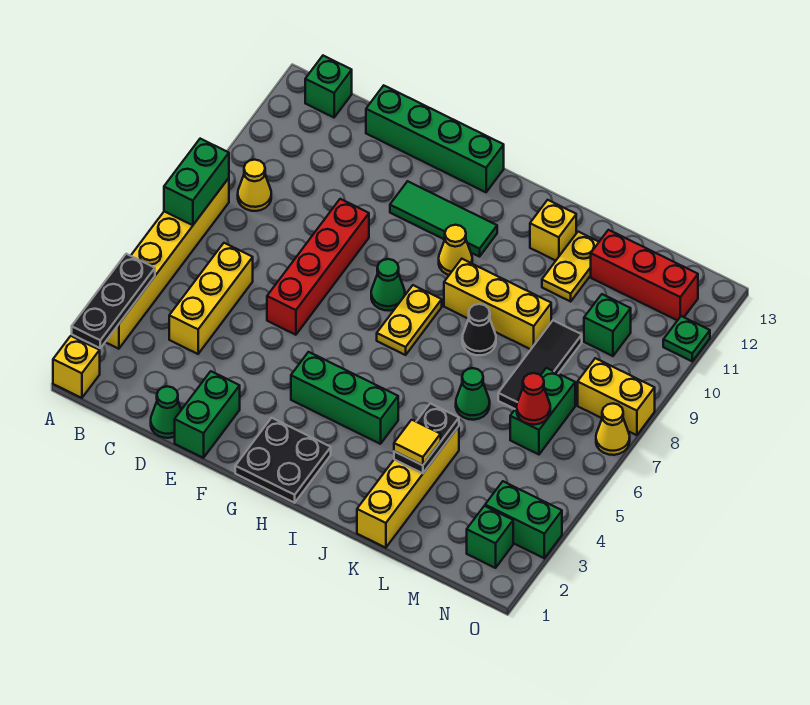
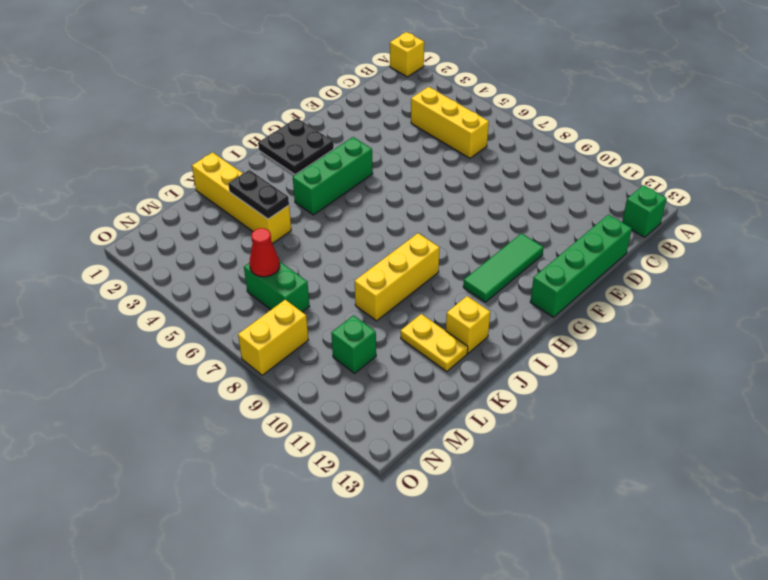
none -> yellow 1x6 brick [106,178,229,349]
none -> yellow 1x1 cone [238,160,271,211]
none -> green 1x1 cone [151,386,181,438]
none -> green 1x2 brick [175,371,240,458]

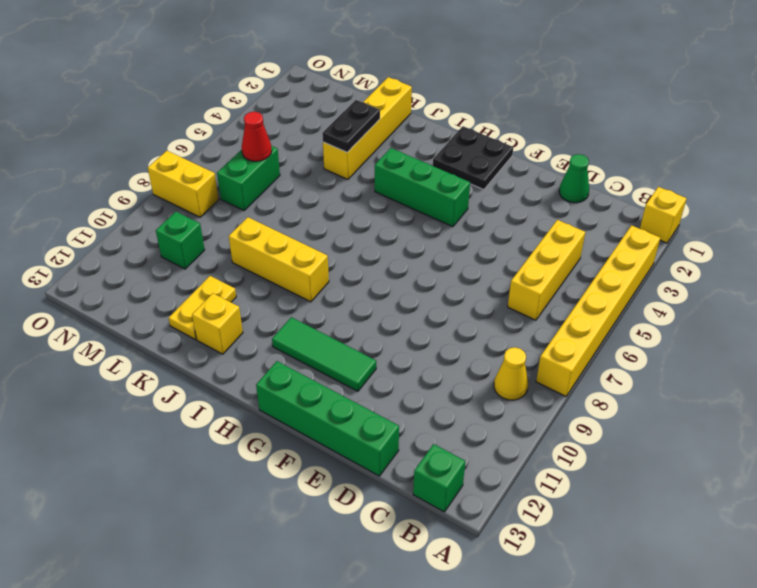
none -> green 1x2 brick [175,371,240,458]
none -> red 1x4 brick [267,199,369,335]
none -> green 1x1 cone [371,259,405,311]
none -> yellow 1x2 plate [377,285,442,355]

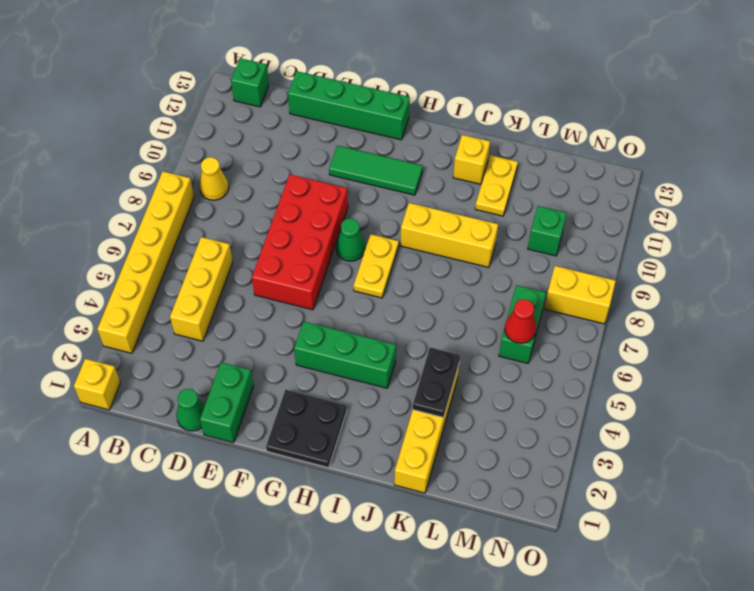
red 2x4 brick [252,174,348,310] -> red 1x4 brick [267,199,369,335]
none -> yellow 1x1 cone [439,225,472,275]
none -> black 1x1 cone [462,304,496,355]
none -> green 1x1 cone [456,368,490,420]
none -> black 1x3 tile [498,320,582,409]

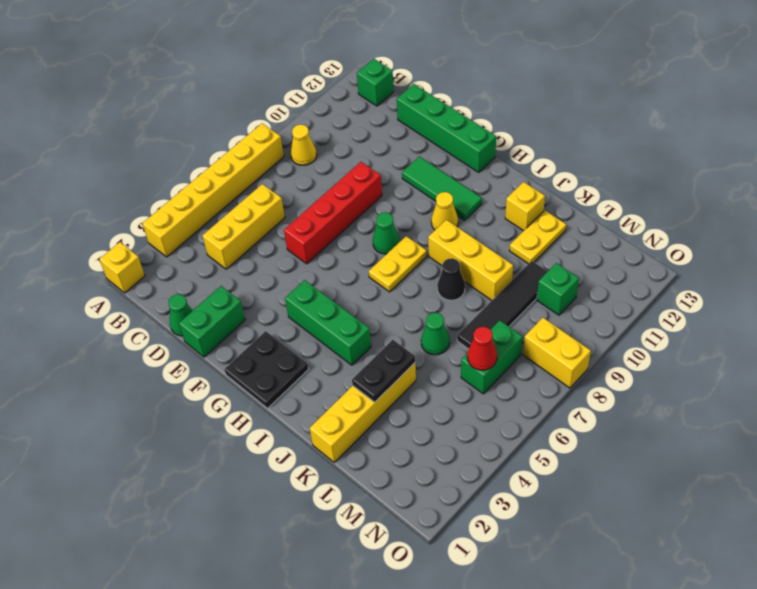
black 1x4 tile [457,261,548,349] -> black 1x3 tile [498,320,582,409]
none -> red 1x3 brick [591,230,698,320]
none -> green 1x1 brick [467,506,513,568]
none -> green 1x2 brick [485,481,562,558]
none -> yellow 1x1 cone [596,404,630,455]

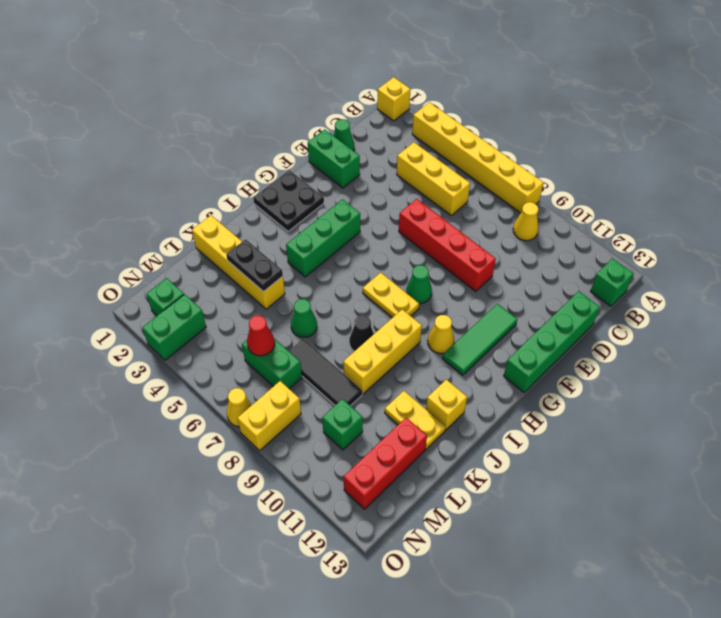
none -> green 1x1 plate [663,316,710,361]
none -> black 1x3 plate [72,254,155,348]
none -> green 1x2 brick [164,139,229,225]
none -> yellow 1x1 tile [394,420,441,465]

